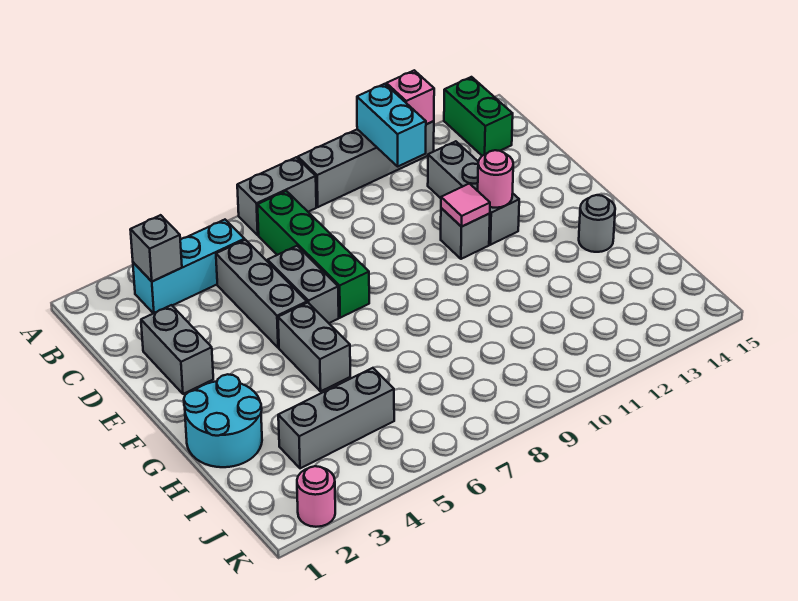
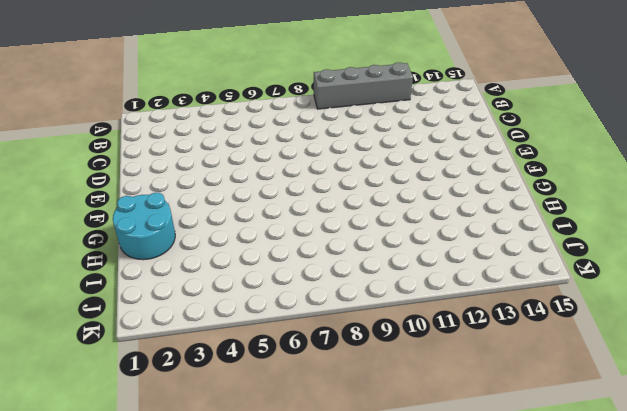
none -> grey 1x2 brick [237,157,316,235]
none -> green 1x2 brick [444,77,513,156]
none -> cyan 1x3 brick [133,220,245,313]

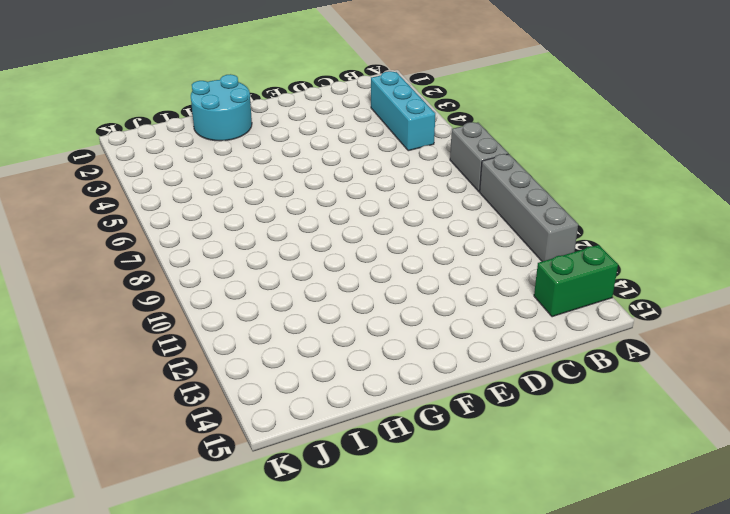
none -> green 1x4 brick [257,191,369,318]
none -> grey 1x3 brick [216,240,307,348]
none -> grey 1x3 brick [428,141,519,245]

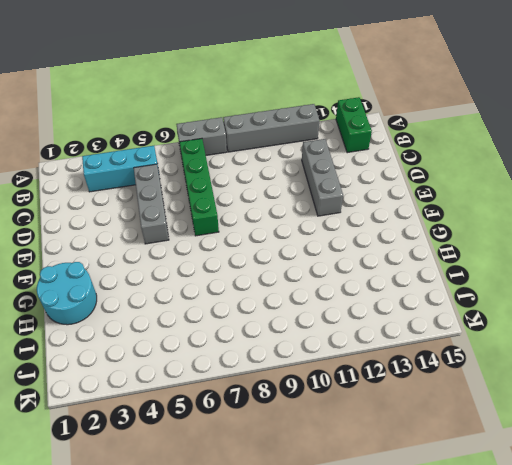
none -> grey 1x2 brick [141,305,213,394]
none -> grey 1x2 brick [268,246,339,323]
none -> grey 1x1 brick [441,208,490,259]

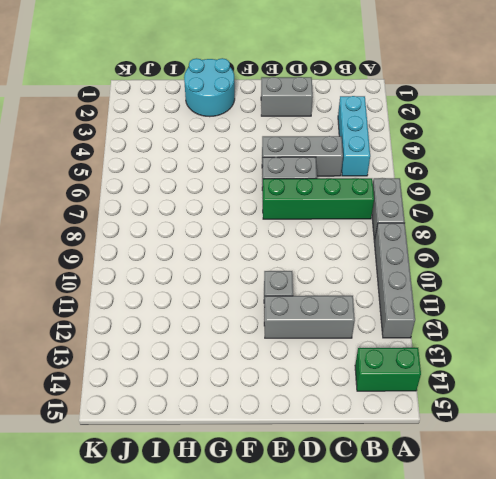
none -> grey 1x2 brick [278,303,350,391]
none -> grey 1x1 round brick [579,195,615,252]
none -> grey 1x3 brick [278,368,394,468]

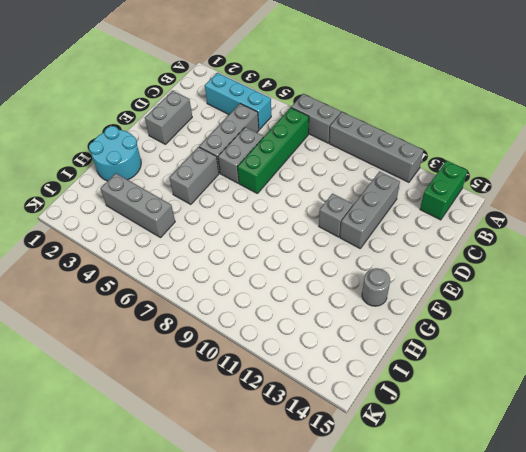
none -> pink 1x1 round brick [297,466,335,527]
none -> cyan 1x2 brick [357,84,426,166]
none -> pink 1x1 brick [386,70,434,124]

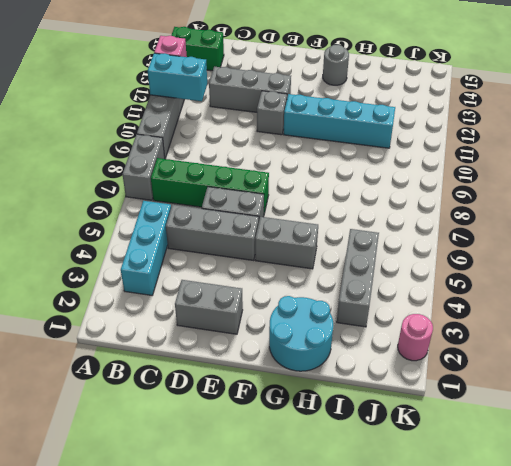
cyan 1x4 brick [284,94,395,148] -> none
none -> grey 1x1 brick [130,215,182,281]
none -> pink 1x1 tile [441,183,490,227]
none -> pink 1x1 round brick [478,150,513,208]

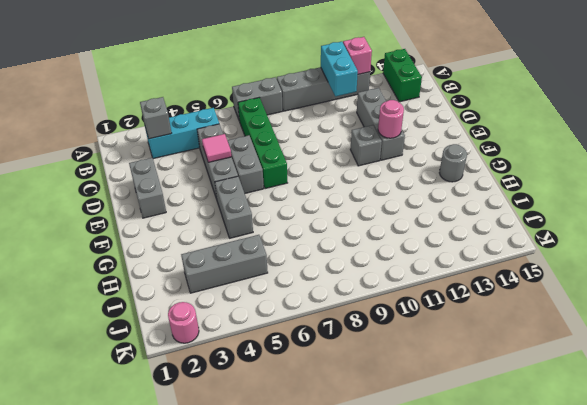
pink 1x1 tile [202,134,232,162] -> pink 1x1 tile moved to [441,183,490,227]
none -> cyan 2x2 round brick [184,374,262,467]

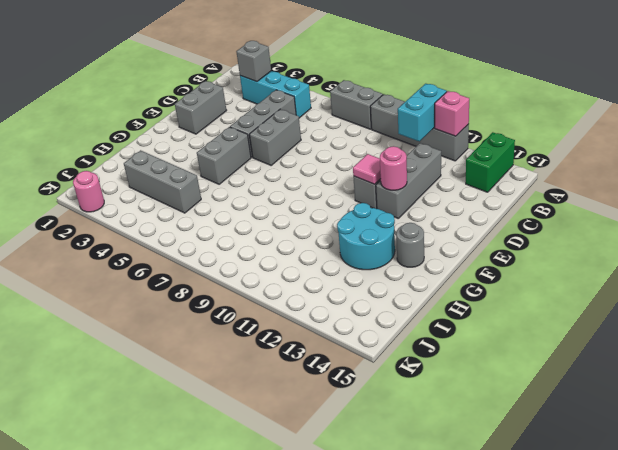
cyan 2x2 round brick [337,203,395,270] -> cyan 2x2 round brick moved to [184,374,262,467]
none -> green 1x4 brick [257,191,369,318]

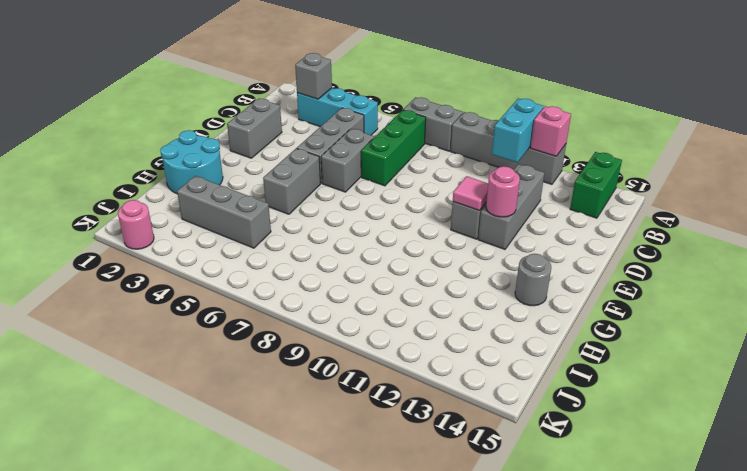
green 1x3 brick [361,110,426,186] -> green 1x4 brick [257,191,369,318]

